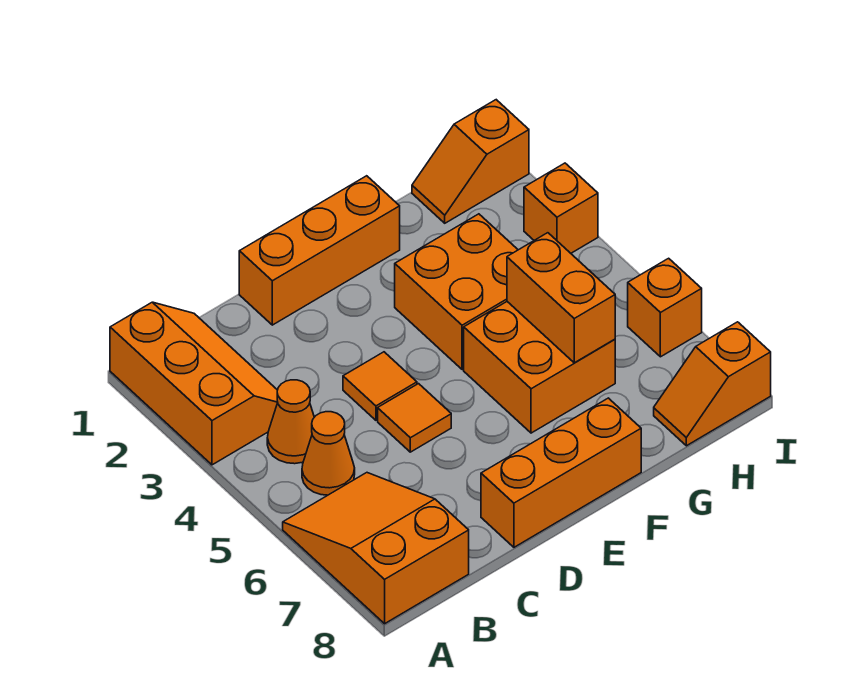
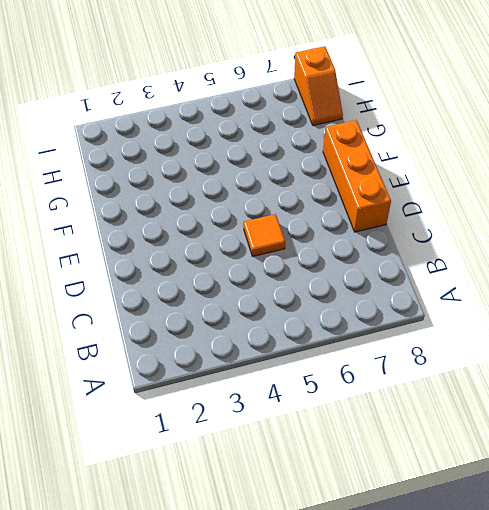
none -> orange 2x3 slope [110,302,278,465]
none -> orange 2x3 slope [283,473,469,624]
none -> orange 1x1 cone [267,380,314,464]

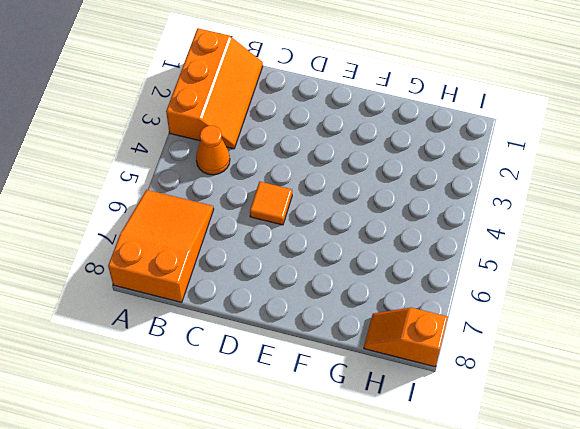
none -> orange 1x1 cone [302,412,355,495]
none -> orange 1x3 brick [239,176,400,325]
none -> orange 1x1 tile [343,352,417,420]

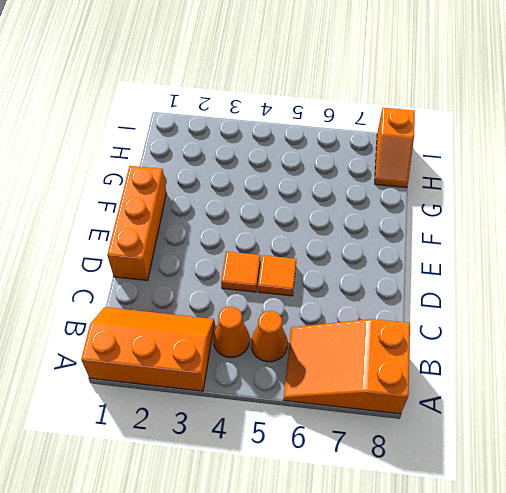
none -> orange 1x3 brick [481,398,641,547]
none -> orange 2x2 brick [395,214,518,370]
none -> orange 2x2 brick [464,302,615,433]

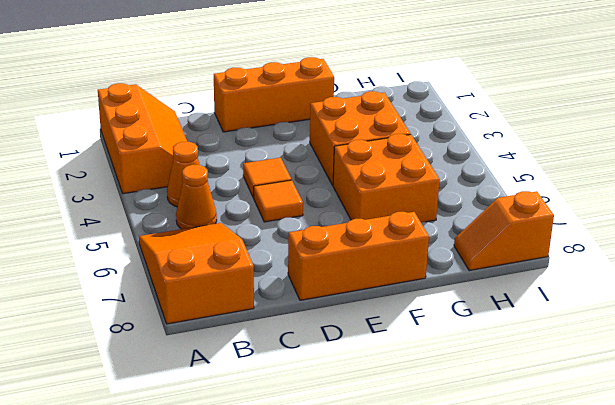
none -> orange 1x2 slope [412,100,529,223]
none -> orange 1x1 brick [524,163,598,253]
none -> orange 1x1 brick [628,258,702,357]

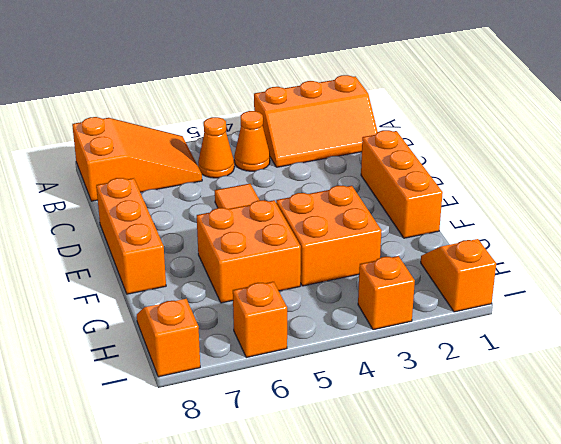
none -> orange 1x1 tile [343,352,417,420]
none -> orange 1x2 brick [507,233,615,363]

